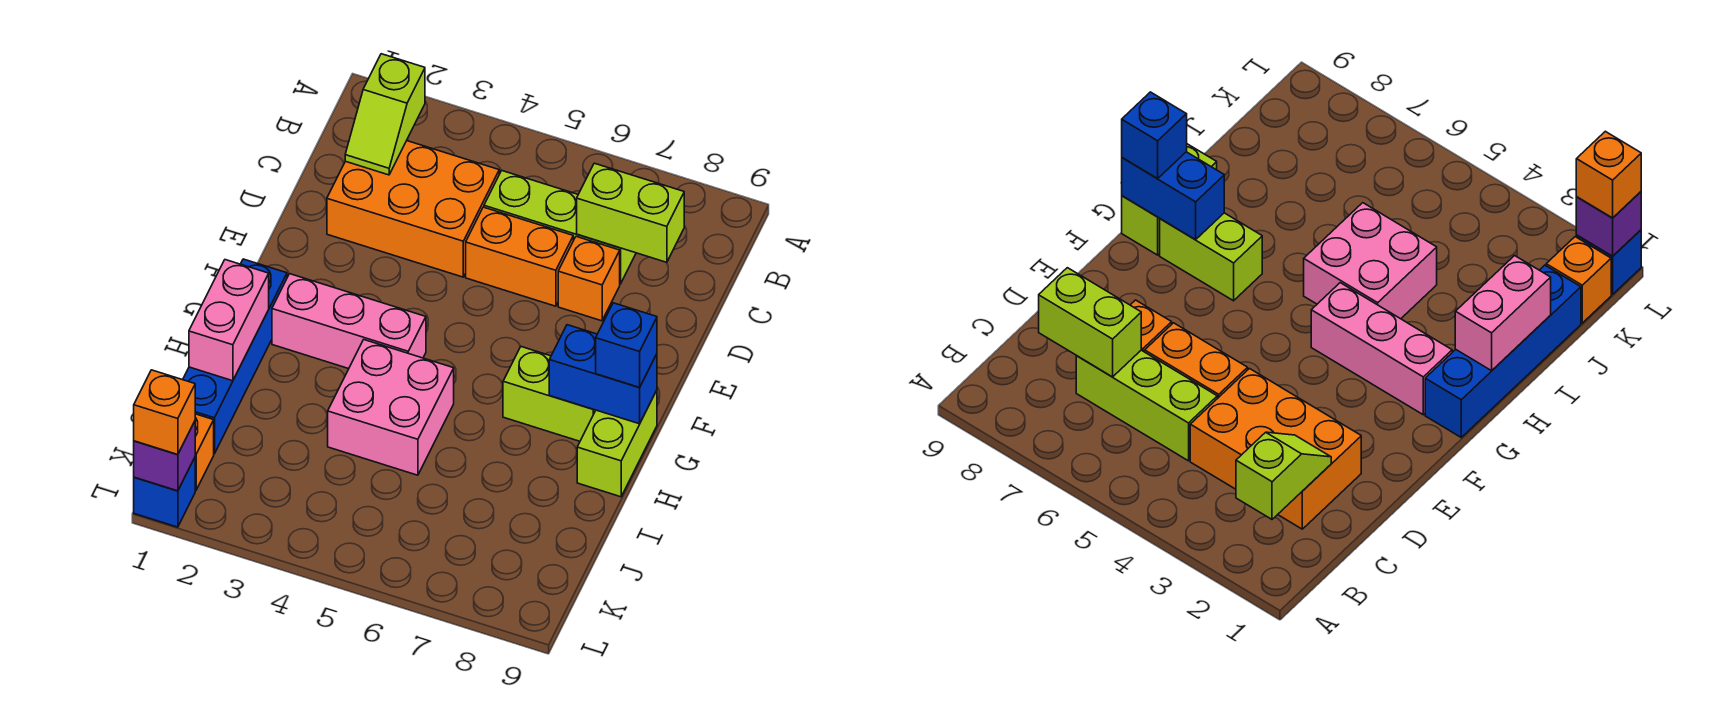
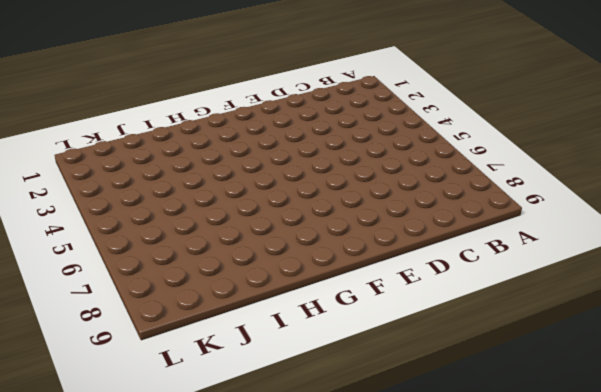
none -> orange 2x3 brick [327,141,499,277]
none -> lime 1x3 brick [484,171,636,284]
none -> orange 1x2 brick [466,207,573,306]

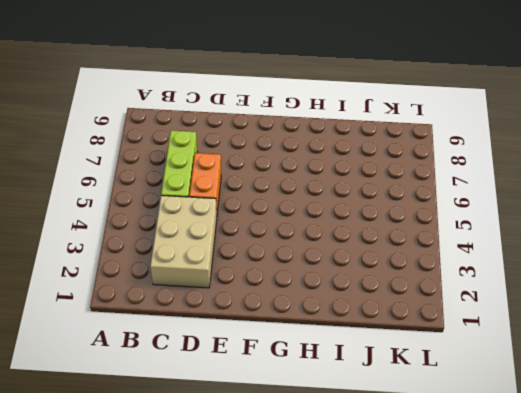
tan 2x3 brick [150,195,217,288] -> orange 2x3 brick [327,141,499,277]
none -> orange 1x1 brick [558,236,620,321]
none -> blue 1x4 brick [183,259,287,454]
none -> pink 1x3 brick [272,274,426,369]

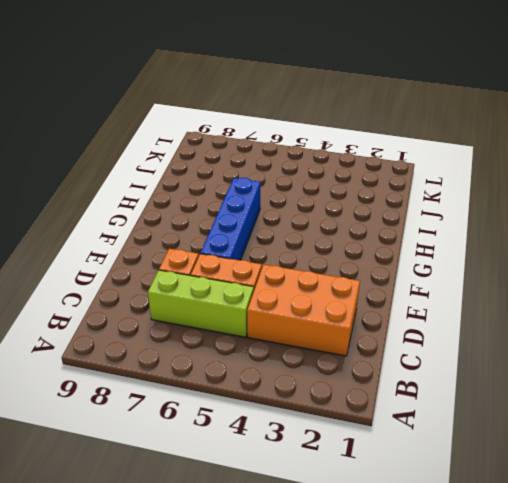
blue 1x4 brick [200,178,261,260] -> blue 1x4 brick moved to [183,259,287,454]
none -> pink 1x3 brick [272,274,426,369]
none -> lime 1x2 brick [503,347,596,441]
none -> lime 1x2 brick [577,390,657,497]

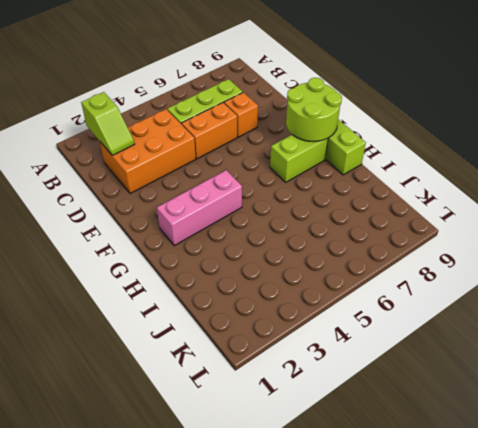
lime 2x2 round brick [286,78,342,142] -> blue 1x2 brick [549,325,657,424]
none -> blue 1x4 brick [183,259,287,454]
none -> pink 2x2 brick [328,340,454,475]
none -> orange 1x1 brick [195,414,214,490]

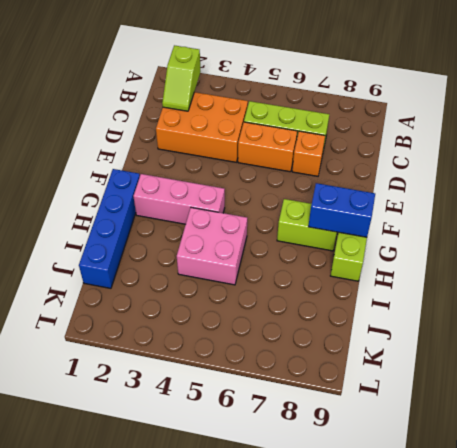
none -> orange 1x1 brick [195,414,214,490]
none -> blue 1x1 brick [134,458,195,527]
none -> lime 1x2 brick [577,163,684,263]

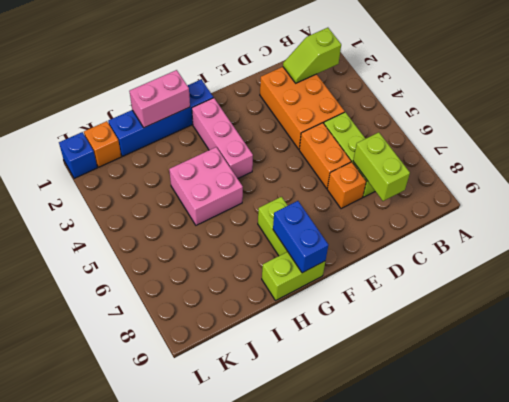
none -> purple 1x1 brick [134,421,195,491]
none -> blue 1x1 brick [596,303,657,388]
none -> orange 1x1 brick [134,370,195,455]

